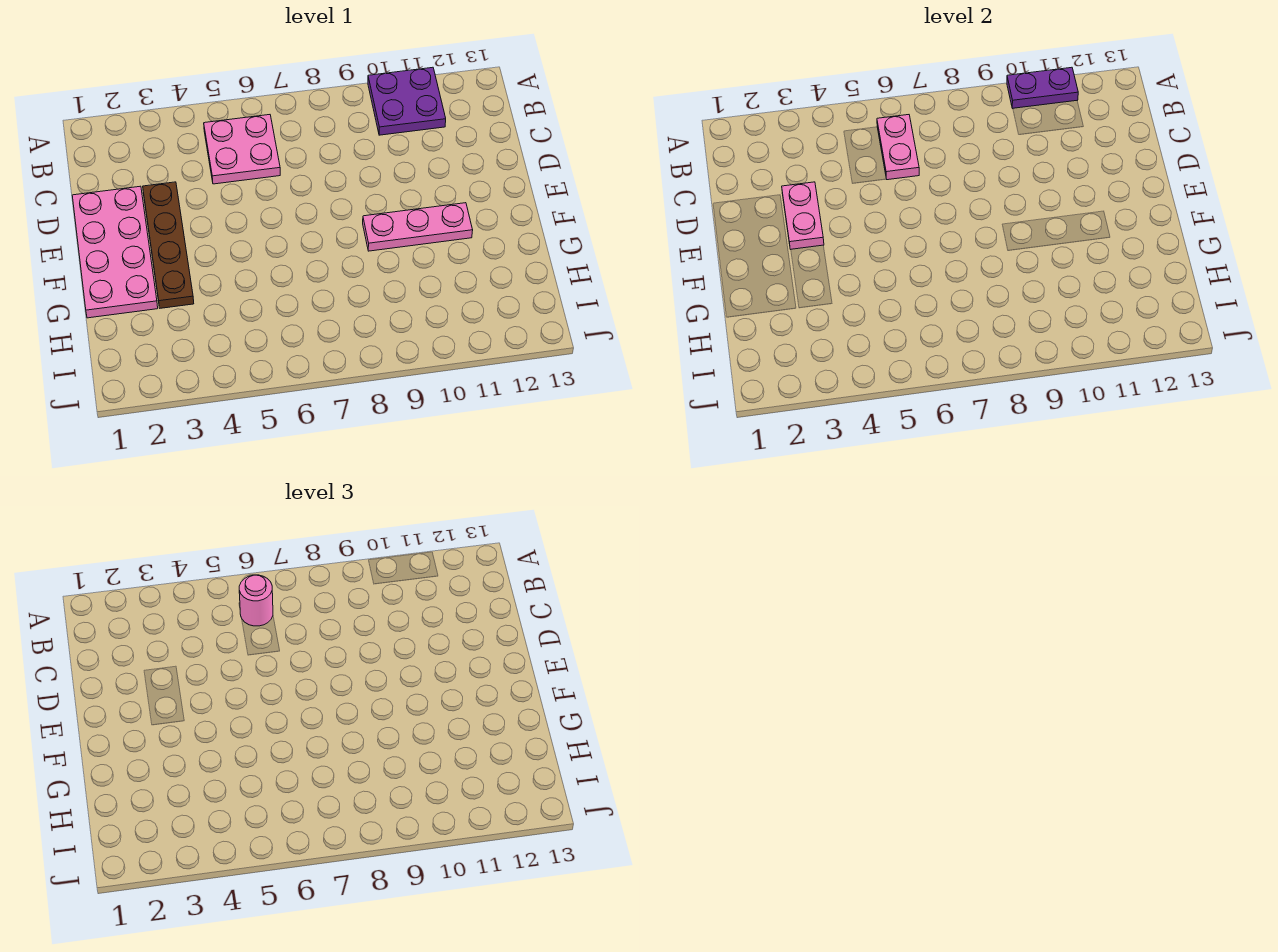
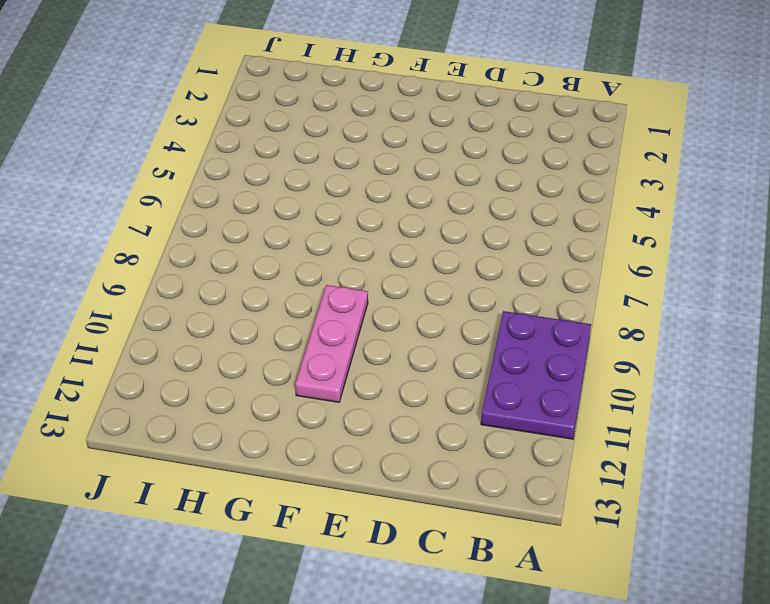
purple 2x3 plate [481,311,591,439] -> purple 2x2 plate [368,67,446,135]
none -> pink 2x2 plate [204,115,280,184]
none -> pink 2x4 plate [72,186,158,318]

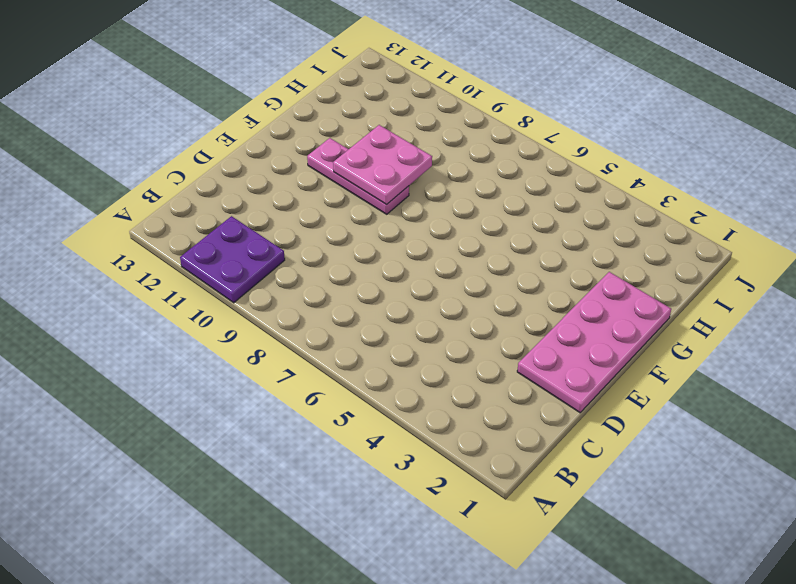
pink 2x2 plate [333,125,432,205] -> pink 2x2 plate moved to [204,115,280,184]
none -> brown 1x4 plate [143,182,194,308]
none -> purple 1x2 plate [1007,67,1078,108]

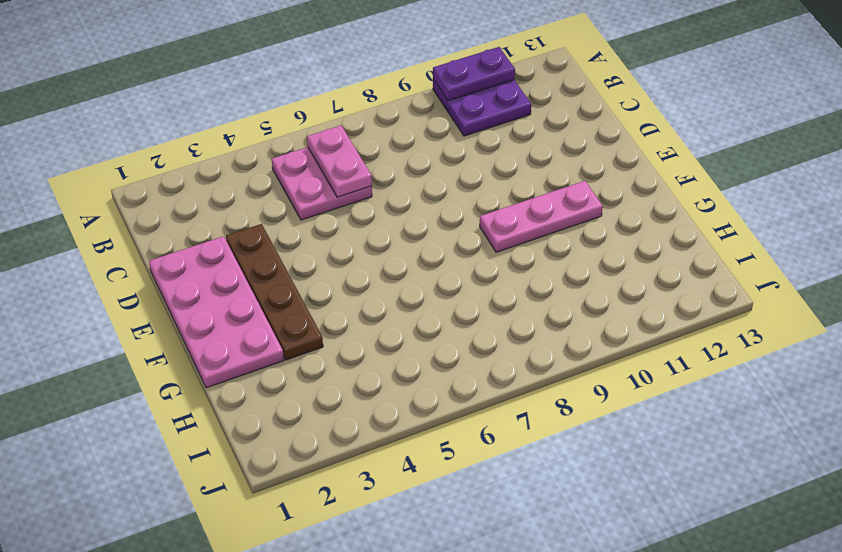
none -> pink 1x2 plate [782,182,824,249]
none -> pink 1x1 round brick [239,575,273,626]

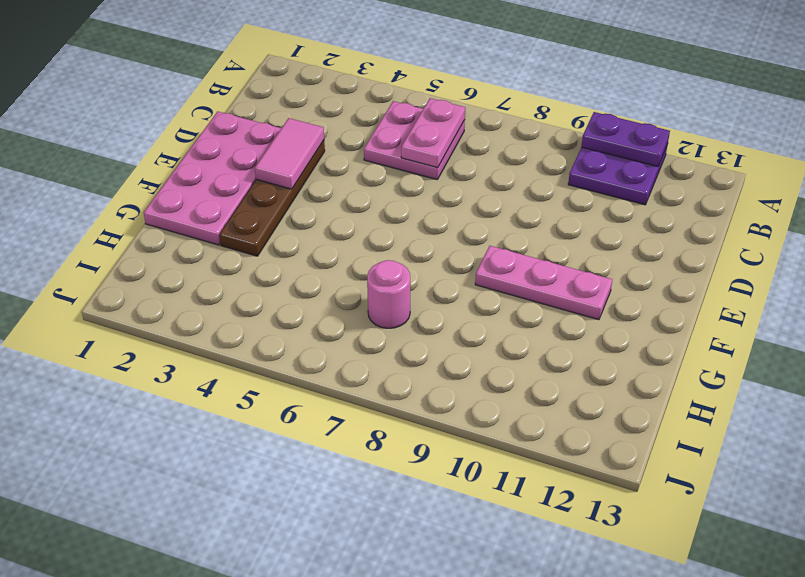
pink 1x2 tile [255,118,324,189] -> pink 1x2 plate [782,182,824,249]
pink 1x1 round brick [367,260,410,328] -> pink 1x1 round brick moved to [239,575,273,626]

